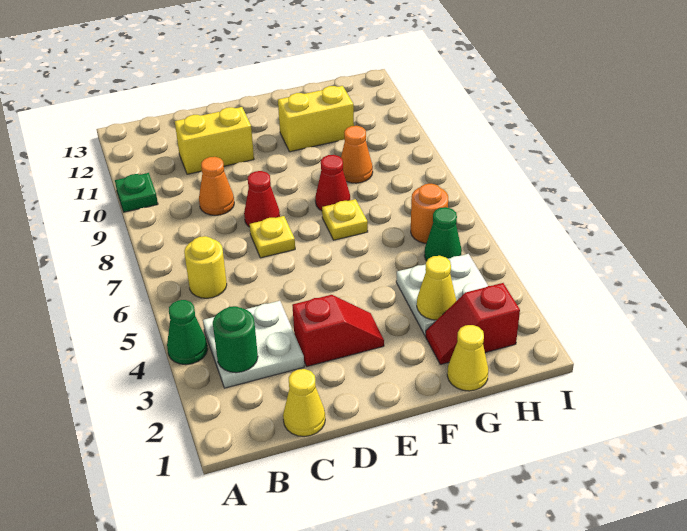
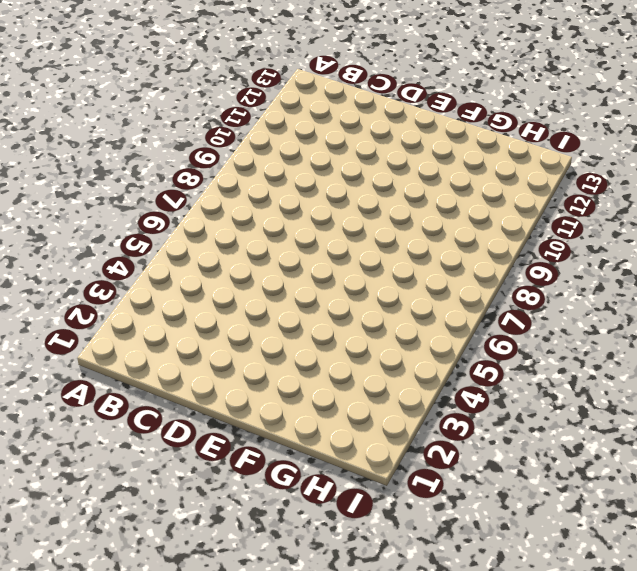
none -> green 1x1 cone [167,300,208,365]
none -> green 1x1 plate [115,173,158,212]
none -> white 2x2 plate [203,301,304,388]

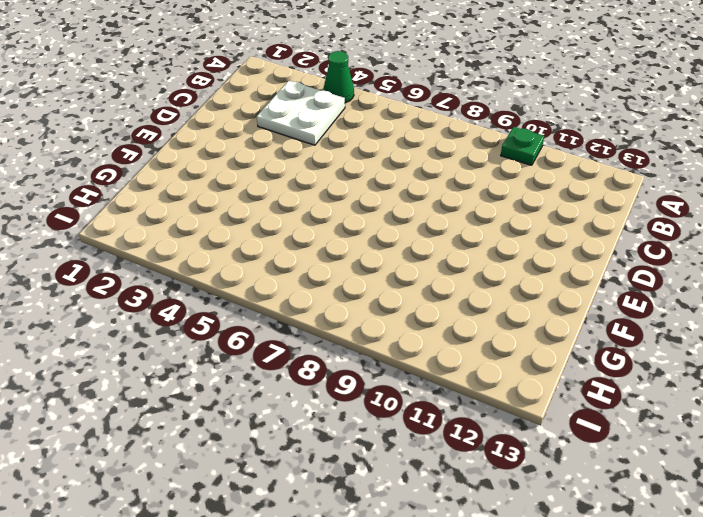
none -> yellow 1x1 round brick [184,236,227,298]
none -> yellow 1x1 cone [283,369,325,436]
none -> orange 1x1 cone [199,157,234,215]

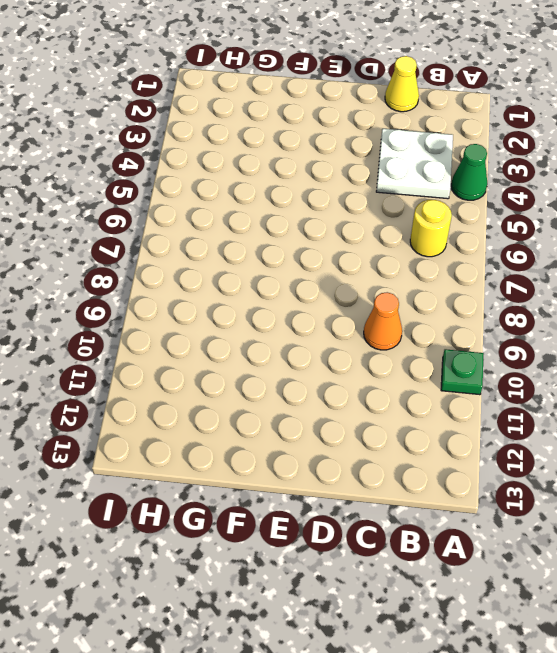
none -> yellow 1x2 brick [175,107,254,174]
none -> red 1x2 slope [292,295,384,366]
none -> yellow 1x1 plate [250,216,295,258]

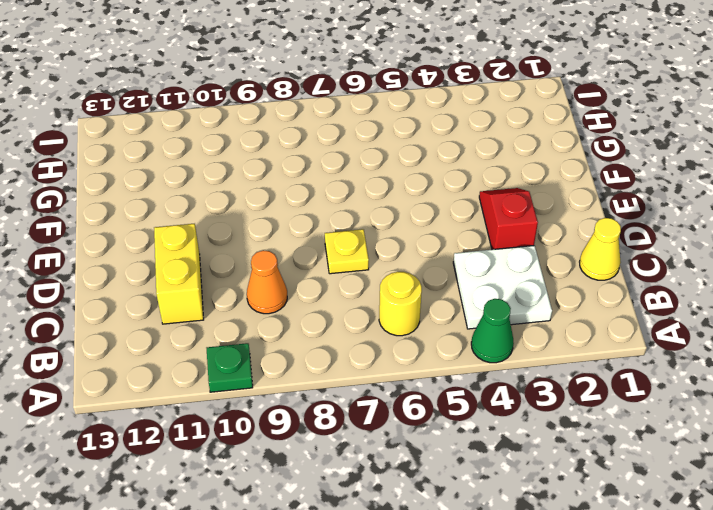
none -> red 1x1 cone [244,171,280,227]
none -> yellow 1x1 plate [322,199,368,240]
none -> red 1x1 cone [315,155,350,211]

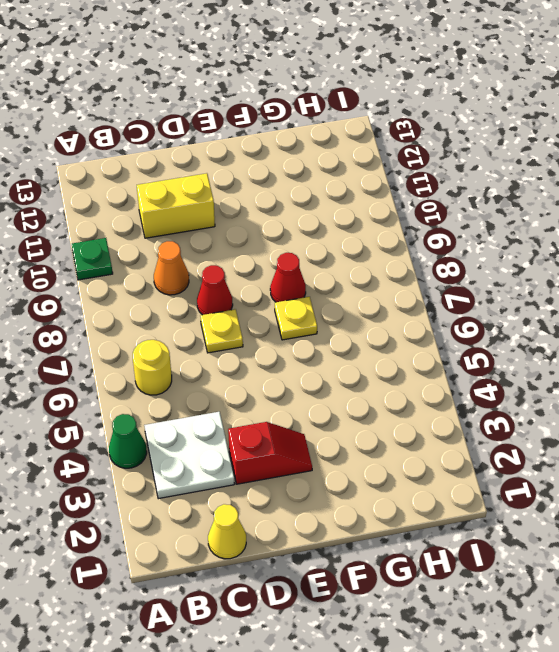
none -> yellow 1x2 brick [278,86,354,152]
none -> yellow 1x1 cone [447,325,488,391]
none -> red 1x2 slope [426,283,520,365]

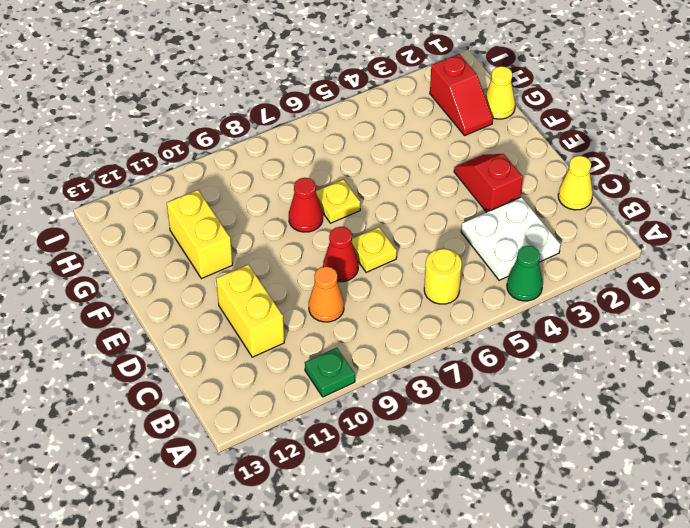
none -> white 2x2 plate [396,254,488,335]
none -> orange 1x1 cone [341,126,373,183]
none -> green 1x1 cone [424,207,462,261]

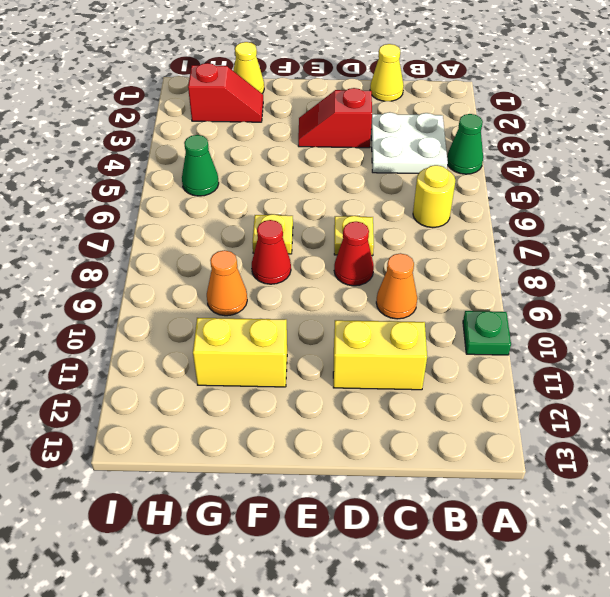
none -> white 2x2 plate [396,254,488,335]
none -> orange 1x1 round brick [411,184,448,243]
none -> green 1x1 round brick [213,306,258,373]

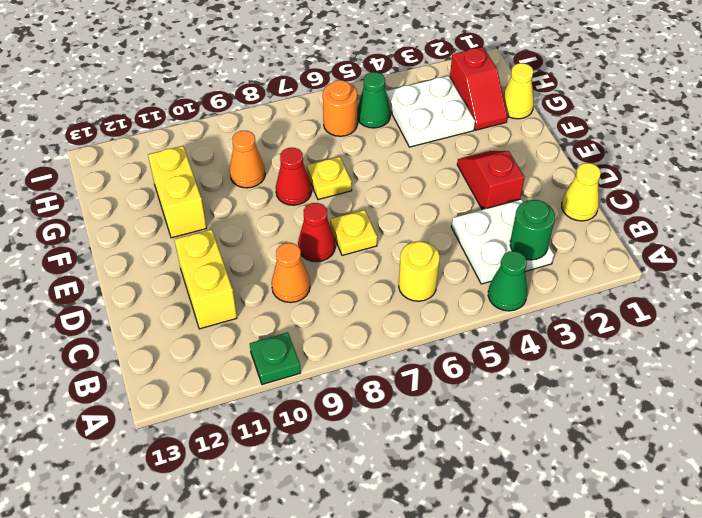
none -> yellow 1x1 cone [417,256,456,320]

